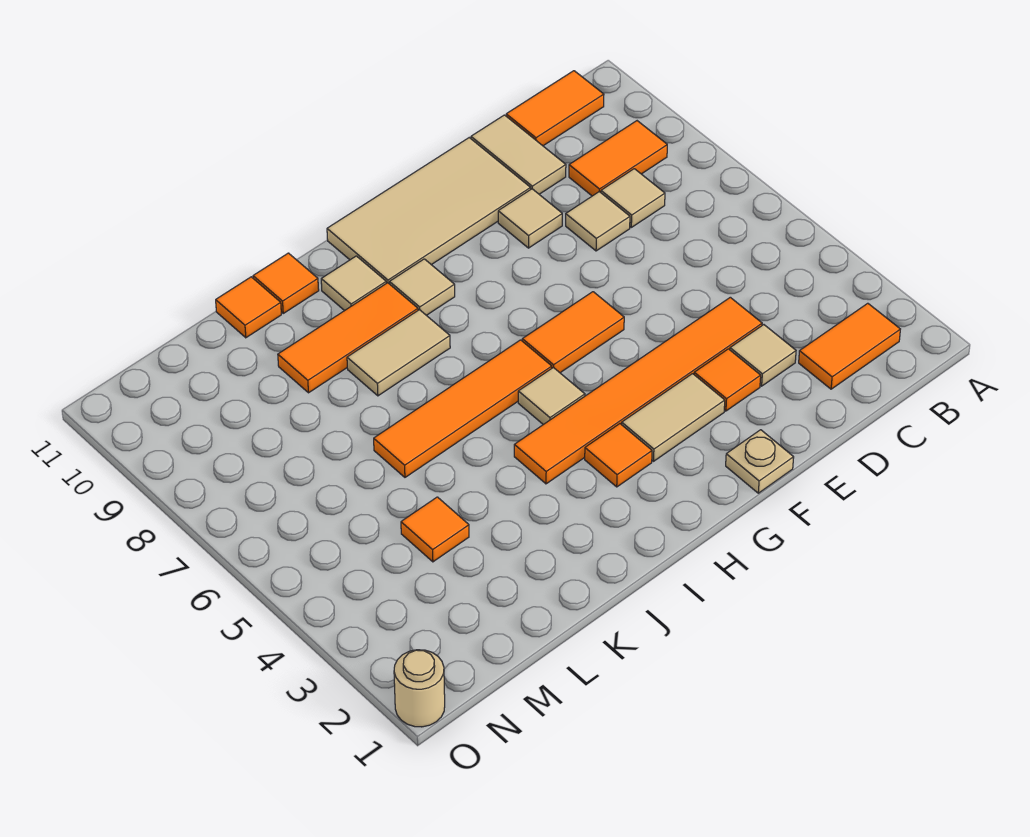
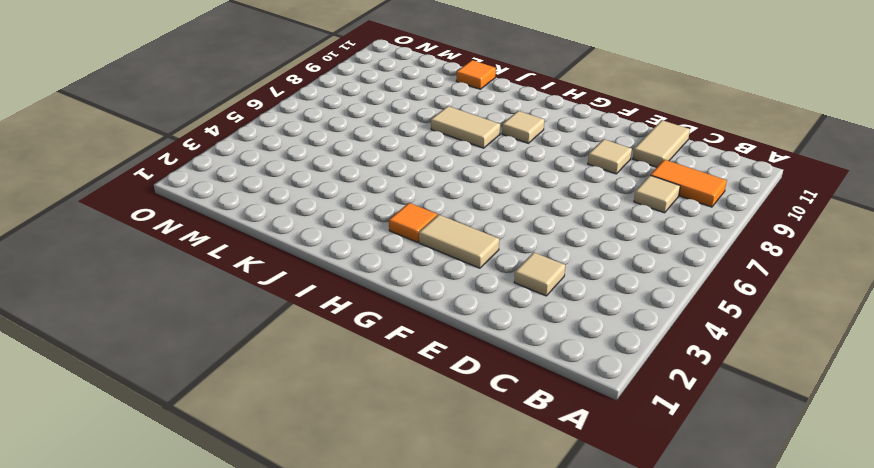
none -> orange 1x2 tile [799,303,900,389]
none -> orange 1x2 tile [506,71,604,146]
none -> orange 1x6 tile [514,297,762,484]

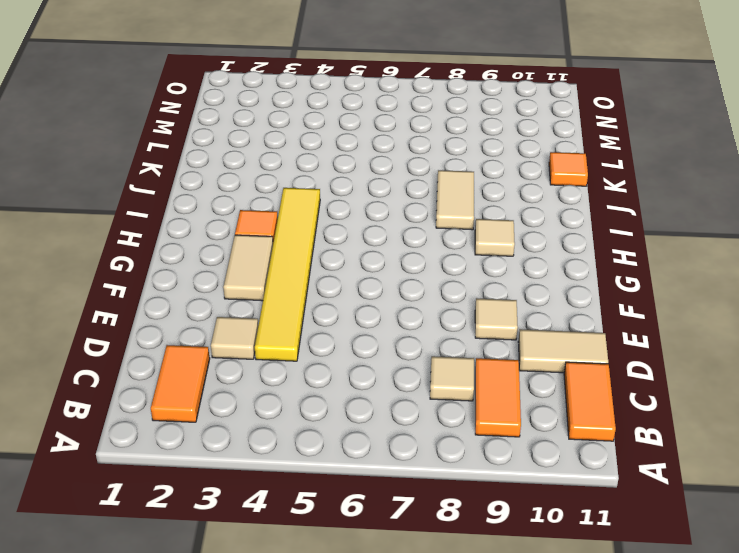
yellow 1x6 tile [255,188,320,361] -> orange 1x6 tile [514,297,762,484]
none -> tan 1x1 tile [566,192,630,251]
none -> orange 1x1 tile [694,349,761,411]
none -> tan 2x4 tile [327,138,531,284]

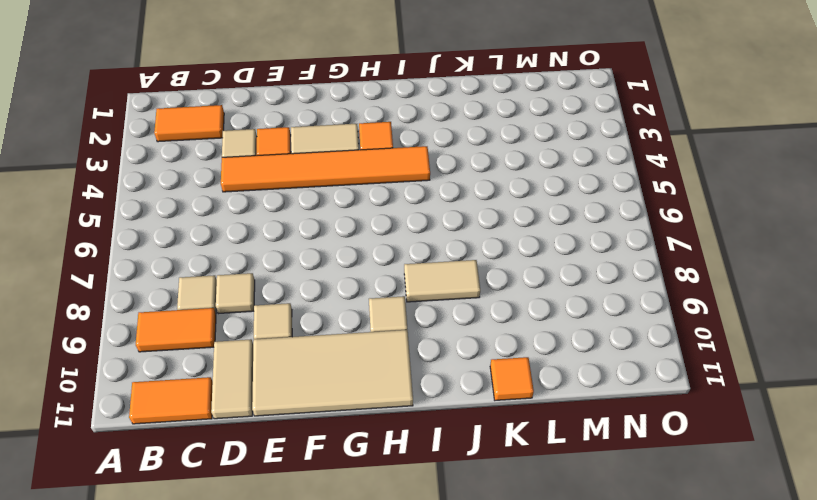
none -> tan 1x1 plate [726,430,794,493]
none -> orange 1x2 tile [522,292,624,373]
none -> tan 1x1 tile [518,367,585,425]

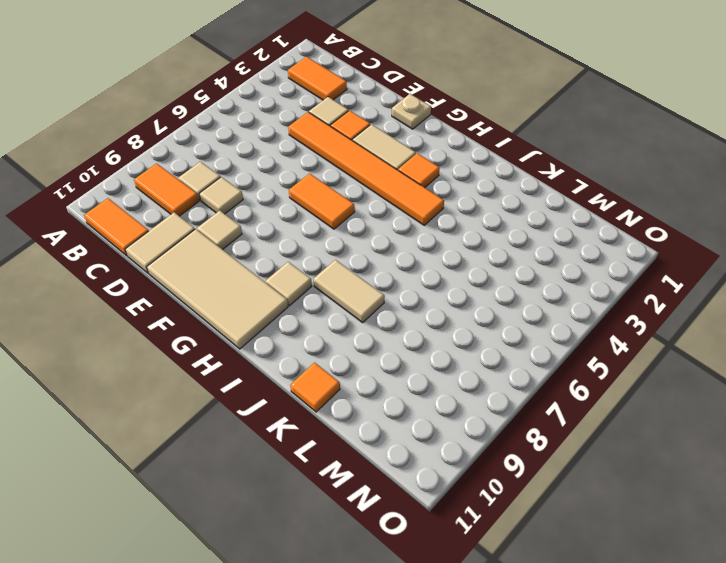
none -> tan 1x1 tile [518,367,585,425]
none -> orange 1x4 tile [374,340,552,477]
none -> orange 1x3 tile [278,283,418,393]

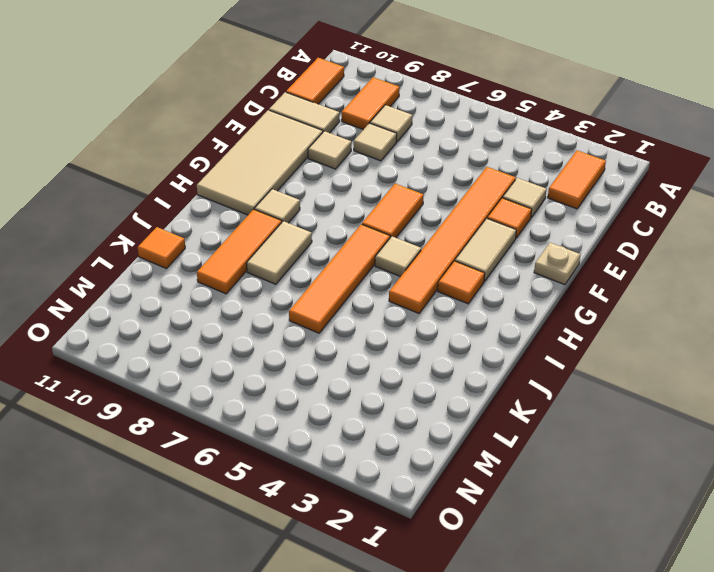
none -> tan 1x1 tile [321,256,386,311]
none -> orange 1x1 tile [253,253,319,313]
none -> orange 1x1 tile [401,497,469,562]

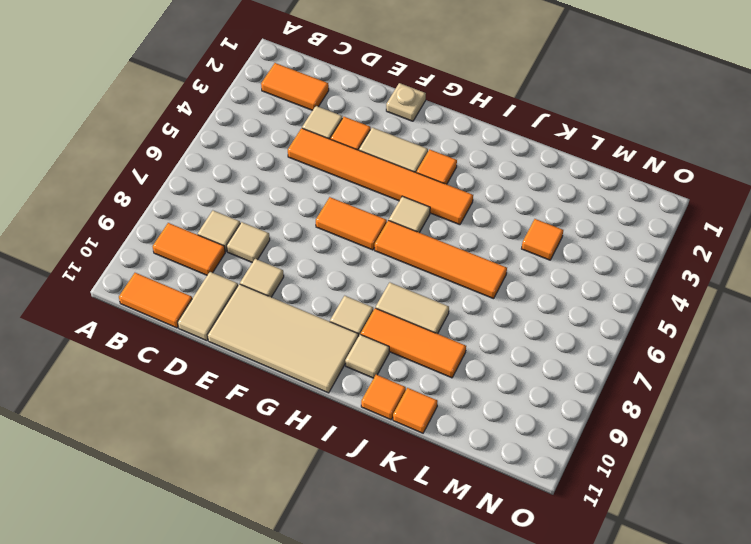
none -> tan 1x1 round brick [394,650,445,727]

